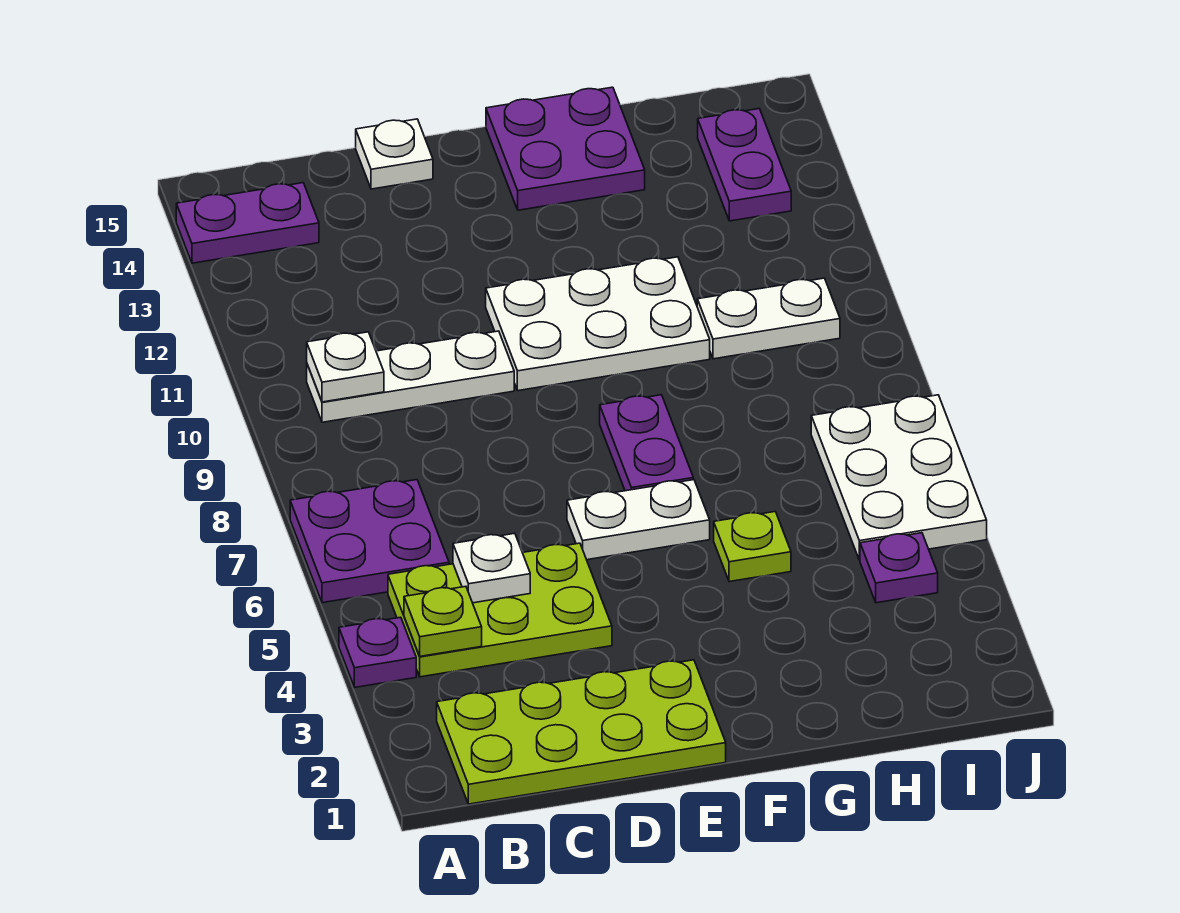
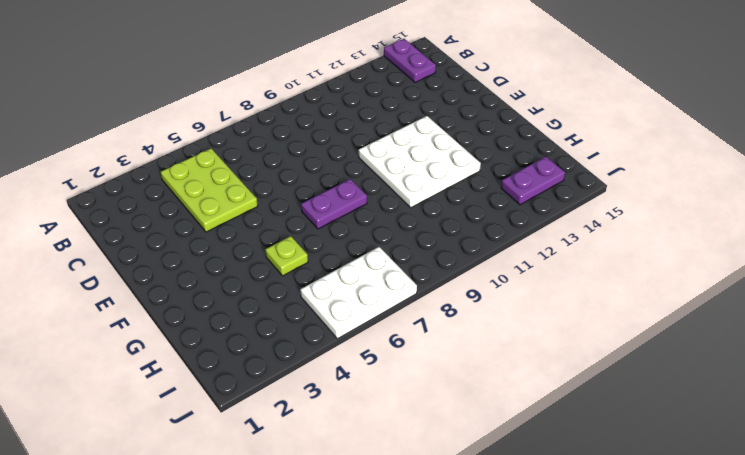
white 3x3 plate [359,116,481,208] -> white 2x3 plate [486,257,710,391]
none -> purple 1x1 plate [339,617,416,687]
none -> purple 2x2 plate [290,480,449,603]
none -> lime 2x4 plate [437,660,726,804]

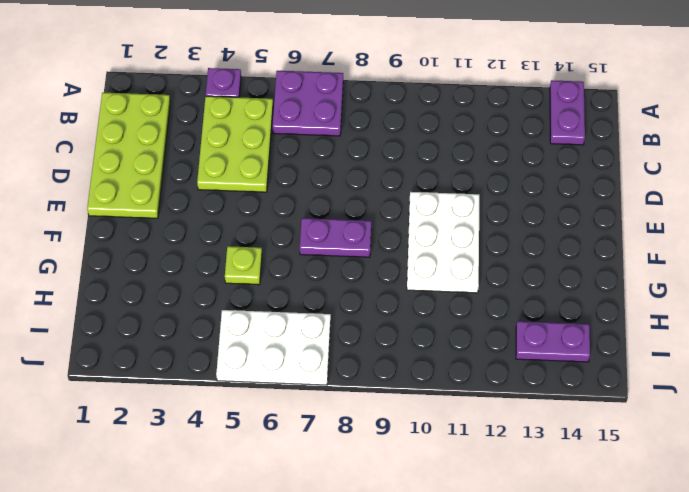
none -> white 1x3 plate [307,331,514,422]
none -> white 1x1 plate [356,119,433,189]
none -> white 1x2 plate [567,480,710,560]

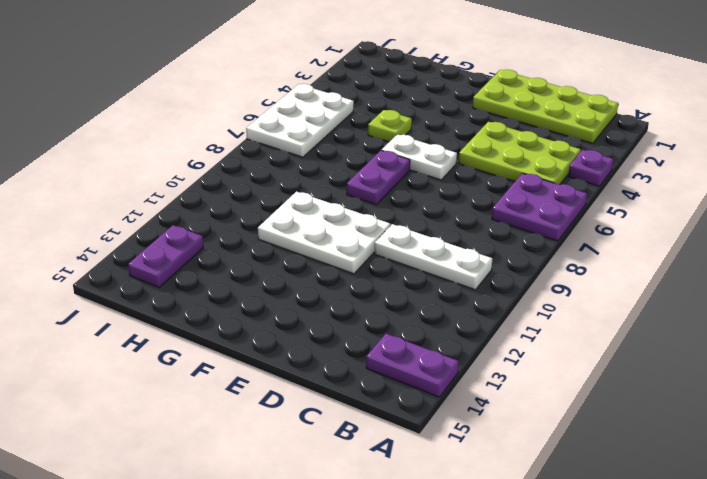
none -> white 1x1 plate [356,119,433,189]
none -> purple 2x2 plate [486,87,645,210]
none -> white 1x2 plate [697,278,840,359]

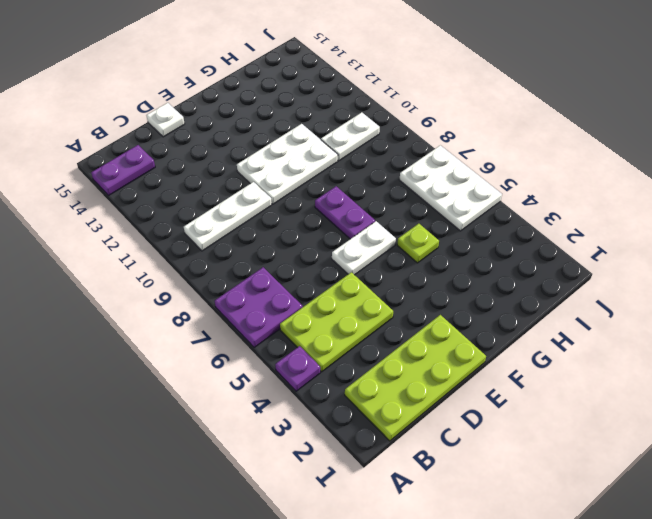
none -> purple 2x2 plate [486,87,645,210]
none -> purple 1x1 plate [860,533,938,603]
none -> purple 1x2 plate [698,109,791,221]

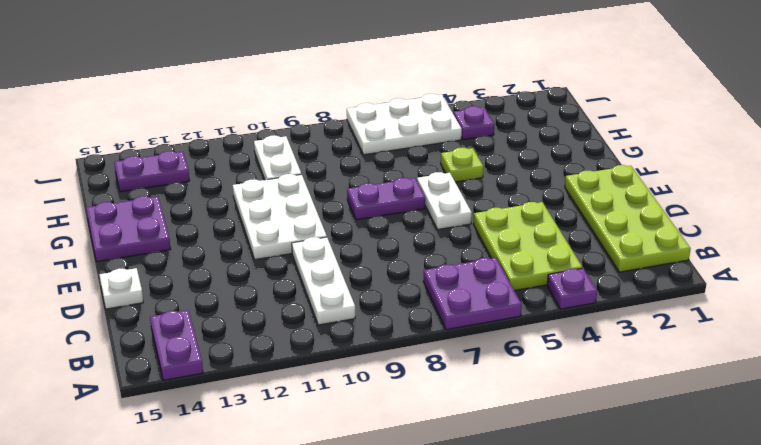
none -> lime 1x1 plate [404,586,482,656]
none -> white 1x1 plate [307,332,384,402]
none -> white 1x1 plate [453,533,530,603]

